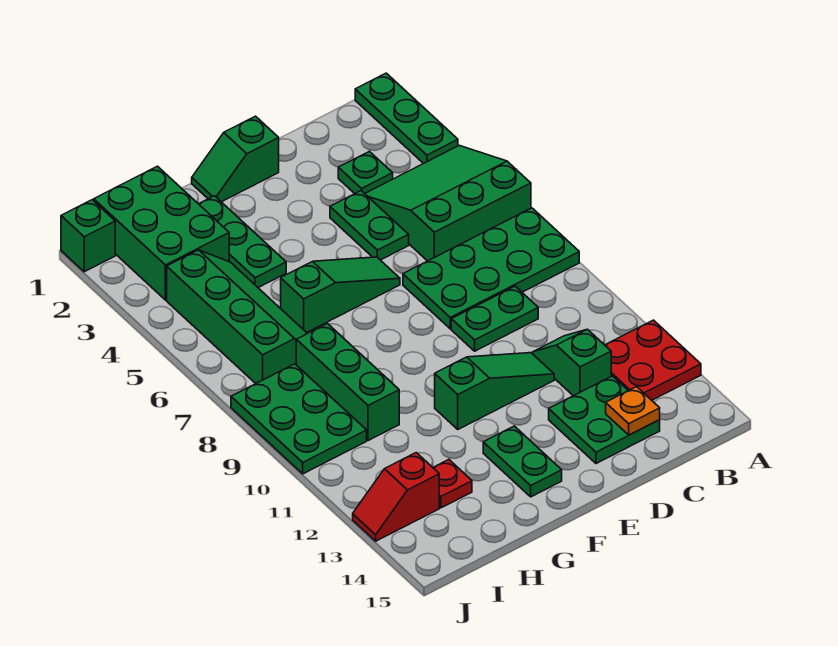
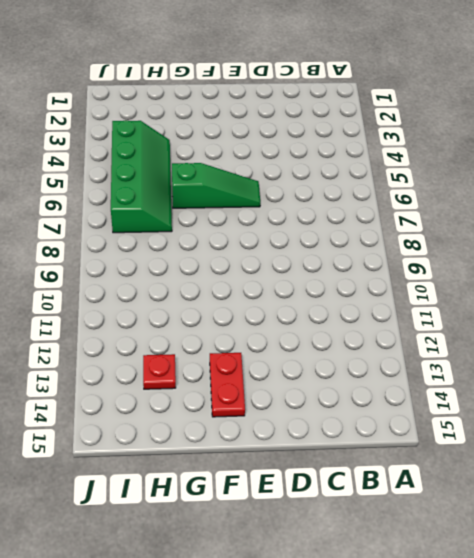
red 1x2 plate [210,353,245,417] -> green 1x2 plate [483,426,562,497]
none -> green 1x3 plate [355,73,458,164]
none -> green 3x3 slope [365,145,531,261]
none -> green 2x4 plate [403,208,579,329]

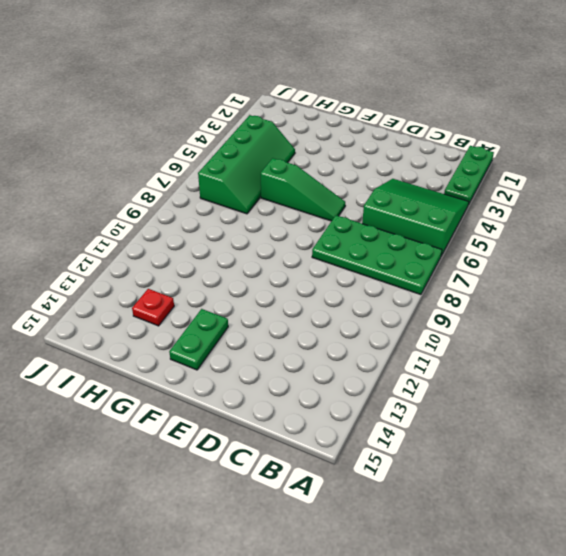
none -> red 2x2 plate [605,320,701,400]
none -> green 1x1 plate [338,152,393,194]
none -> green 1x2 plate [451,286,538,351]

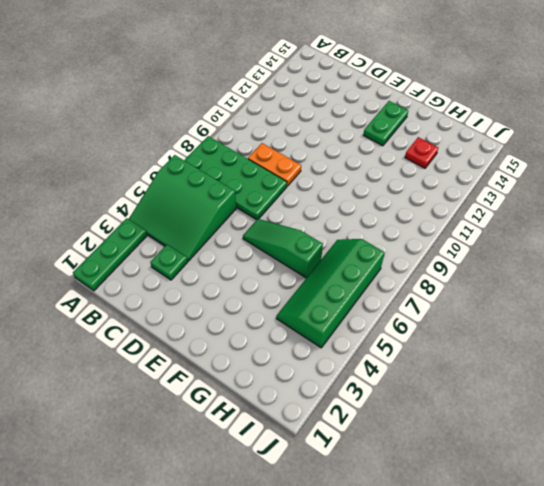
orange 1x2 plate [248,143,301,186] -> green 1x2 plate [451,286,538,351]
none -> red 2x2 plate [605,320,701,400]
none -> green 1x2 slope [533,329,611,396]
none -> green 2x2 plate [549,376,660,464]

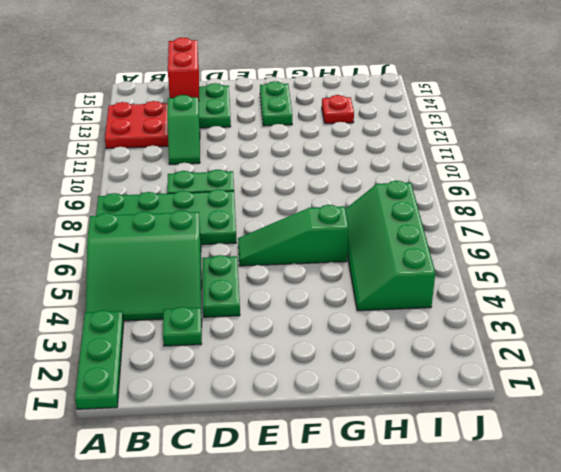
red 1x2 brick [168,38,199,101] -> orange 1x1 plate [606,387,660,435]
none -> green 1x3 slope [435,353,554,429]
none -> green 1x2 slope [192,116,279,202]
none -> green 1x3 plate [199,196,286,288]

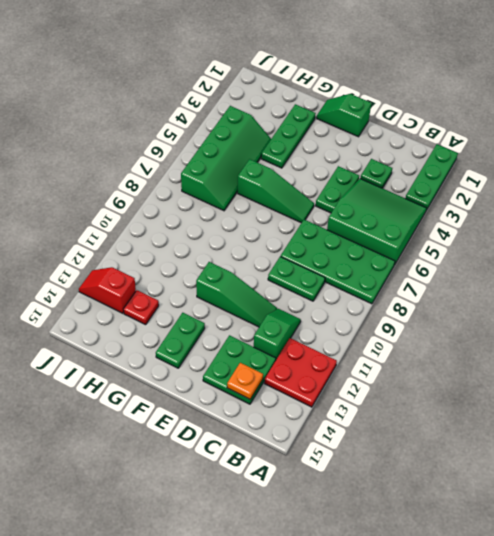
none -> green 2x3 brick [94,166,229,300]
none -> green 1x3 brick [296,324,399,441]
none -> green 2x3 plate [231,364,367,474]

